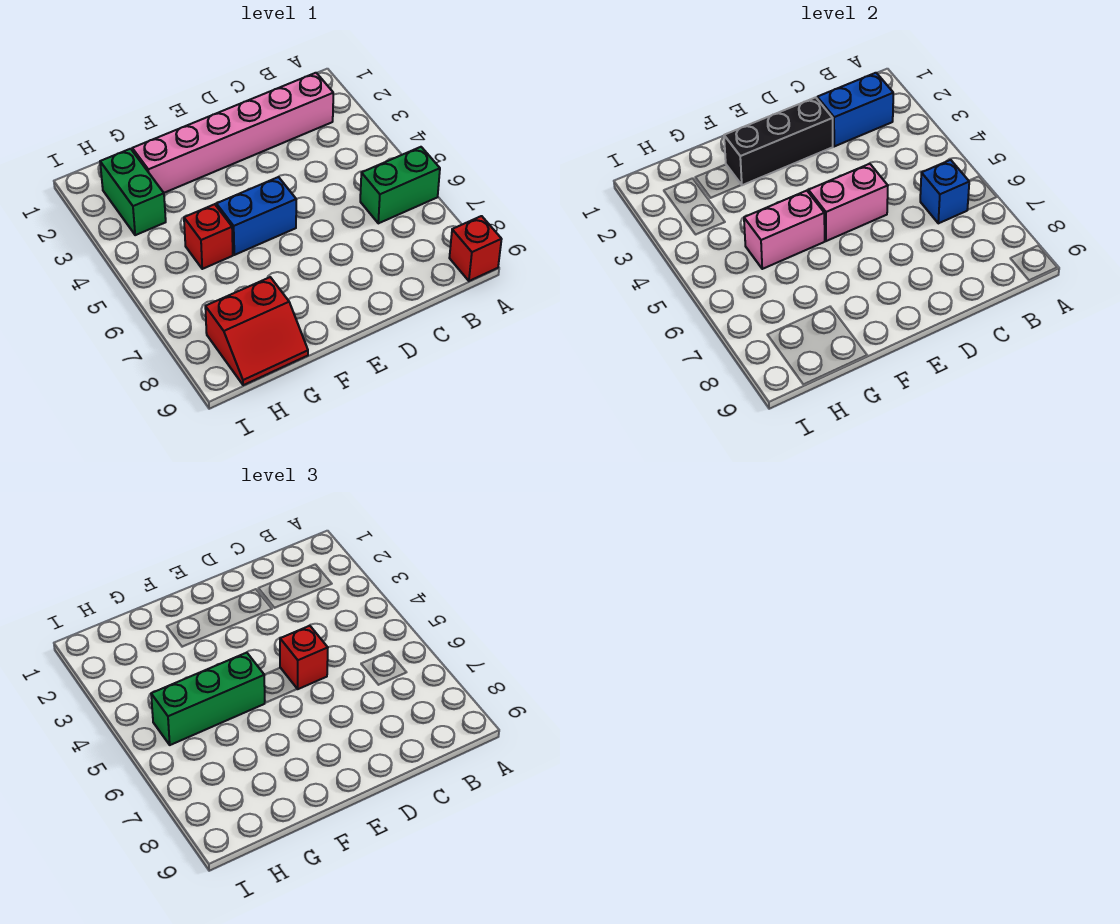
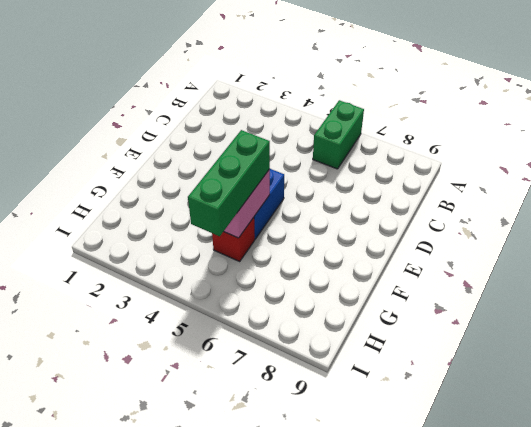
none -> red 1x1 brick [449,216,502,281]
none -> pink 1x6 brick [132,73,333,193]
none -> red 2x2 slope [205,277,308,385]

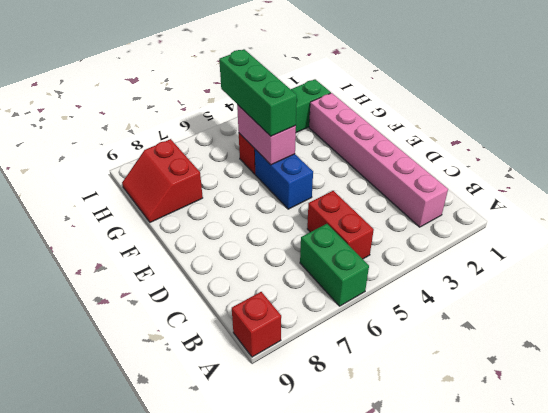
red 1x2 brick [307,191,374,259] -> none
none -> blue 1x2 brick [817,73,893,146]
none -> blue 1x1 brick [920,160,969,223]
none -> black 1x3 brick [724,97,833,185]

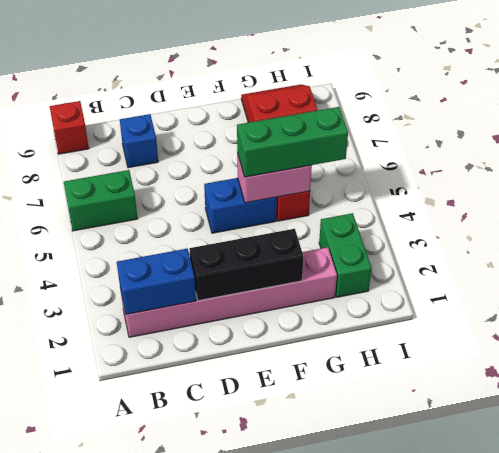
blue 1x1 brick [120,114,158,168] -> blue 1x1 brick moved to [920,160,969,223]
none -> pink 1x2 brick [808,164,888,241]
none -> red 1x1 brick [280,626,328,689]

